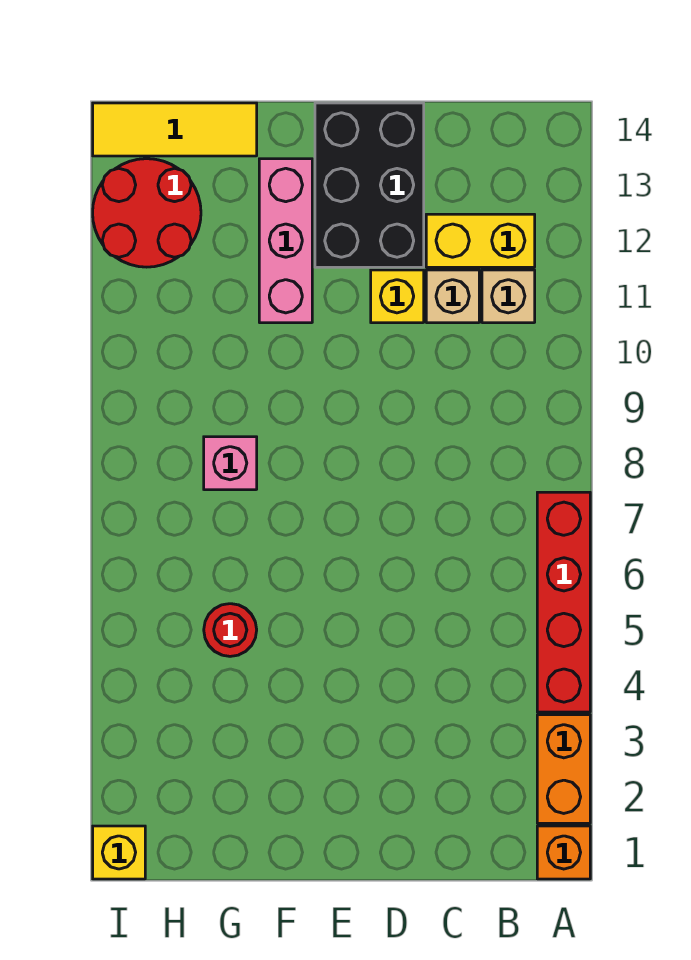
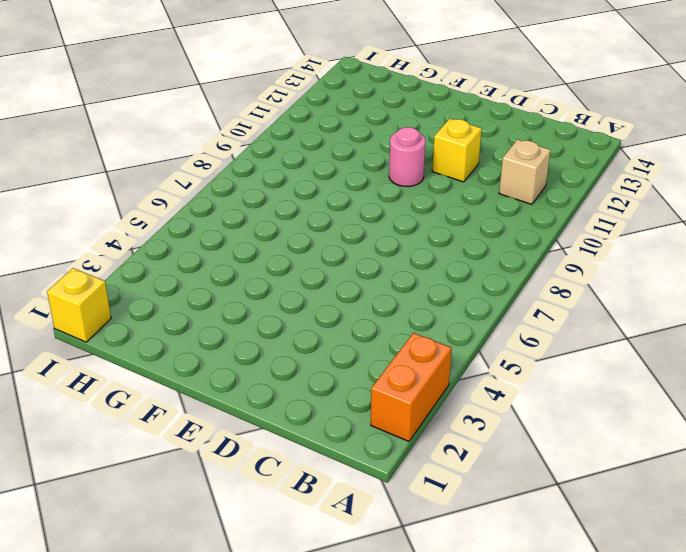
pink 1x1 round brick [389,127,425,187] -> none
none -> orange 1x1 brick [537,826,590,879]
none -> red 1x4 brick [537,492,590,712]
none -> yellow 1x2 brick [426,214,535,267]

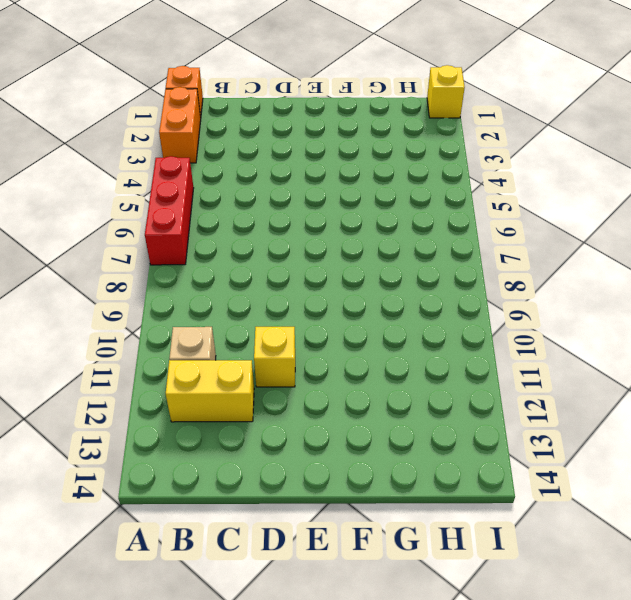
red 1x3 brick [145,156,194,265] -> red 1x4 brick [537,492,590,712]
none -> tan 1x1 brick [426,270,479,323]
none -> black 2x3 brick [315,103,424,267]
none -> pink 1x3 brick [259,159,312,323]

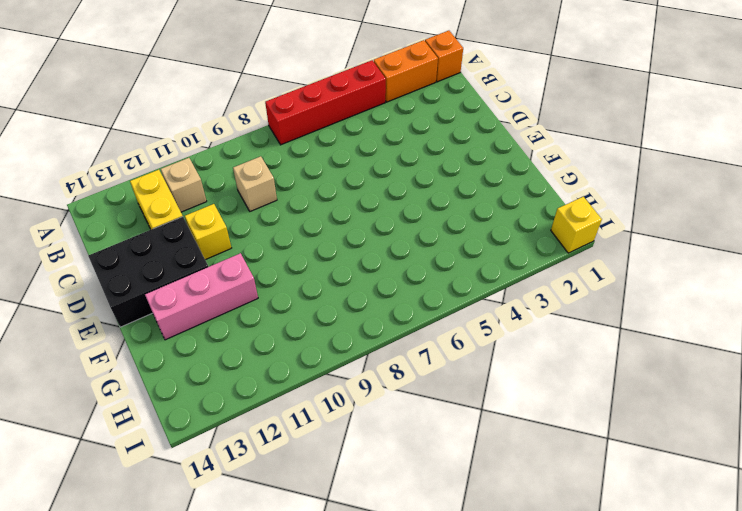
tan 1x1 brick [233,156,277,211] -> tan 1x1 brick moved to [426,270,479,323]
none -> red 1x1 round brick [204,604,257,656]
none -> pink 1x1 brick [204,437,257,490]
none -> yellow 1x3 tile [93,103,257,156]

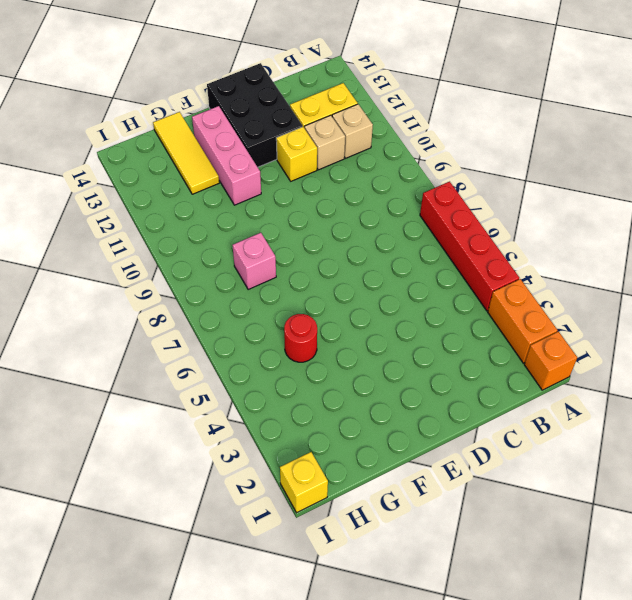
yellow 1x3 tile [153,112,219,194] -> yellow 1x3 tile turned to [93,103,257,156]
none -> red 2x2 round brick [93,159,201,267]

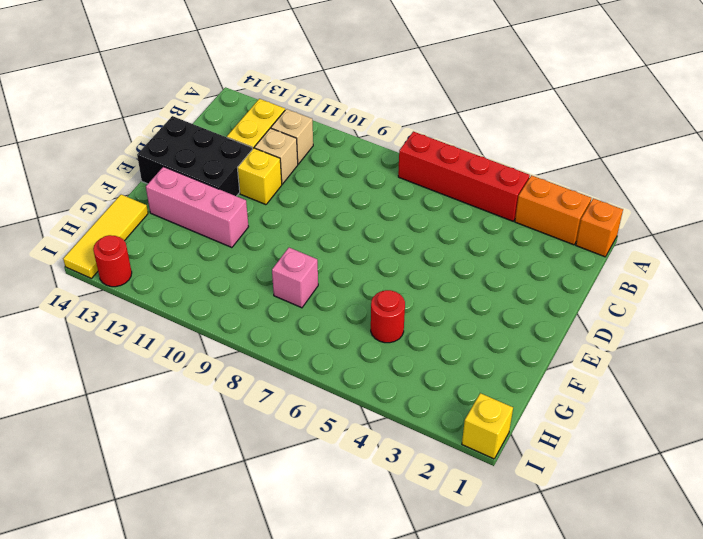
red 1x1 round brick [93,235,132,287] -> red 2x2 round brick [93,159,201,267]

